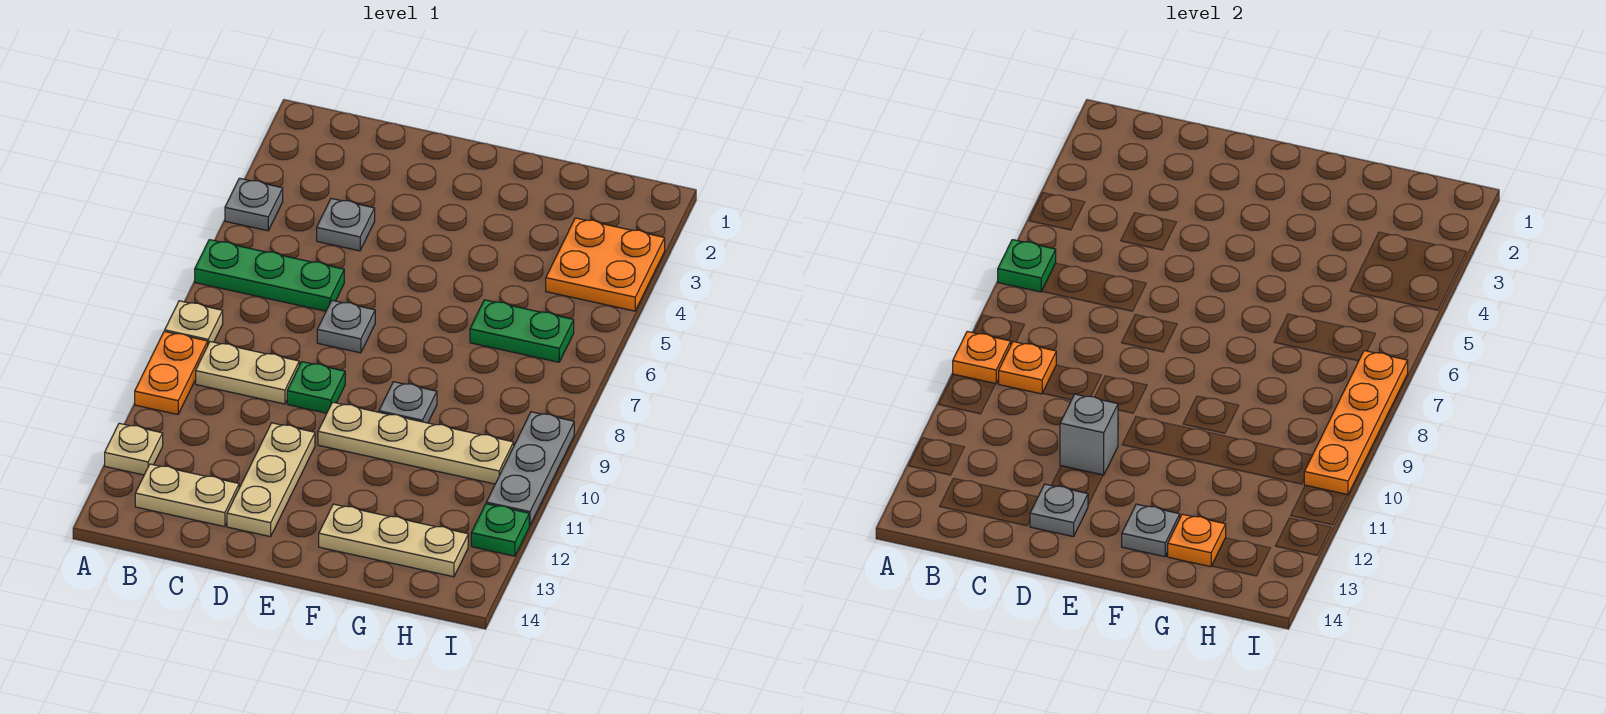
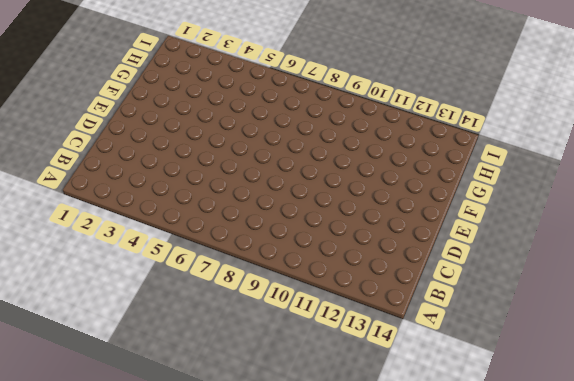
none -> grey 1x1 plate [225,178,283,231]
none -> green 1x3 plate [195,240,344,311]
none -> tan 1x1 plate [165,301,223,344]

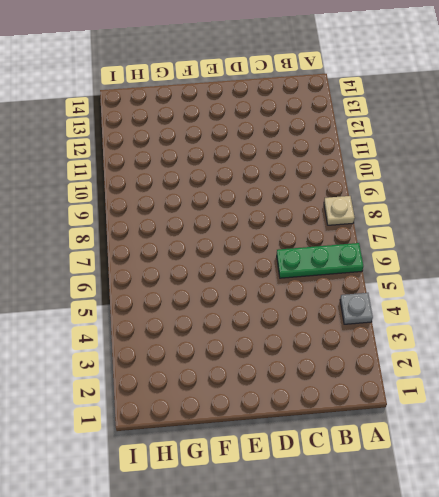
none -> orange 1x2 plate [135,331,208,414]
none -> tan 1x1 plate [105,423,163,475]
none -> tan 1x2 plate [196,342,299,404]

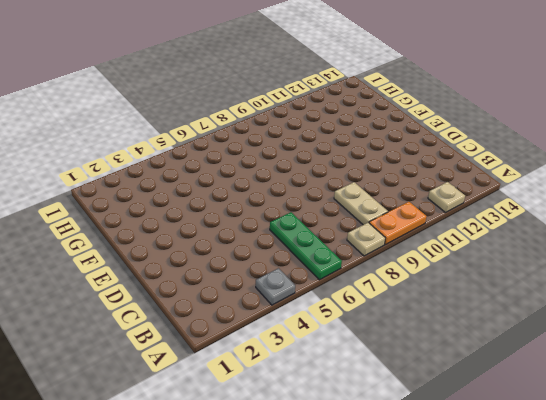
none -> tan 1x2 plate [135,464,239,527]
none -> grey 1x1 plate [317,198,375,251]
none -> grey 1x1 plate [317,300,375,353]

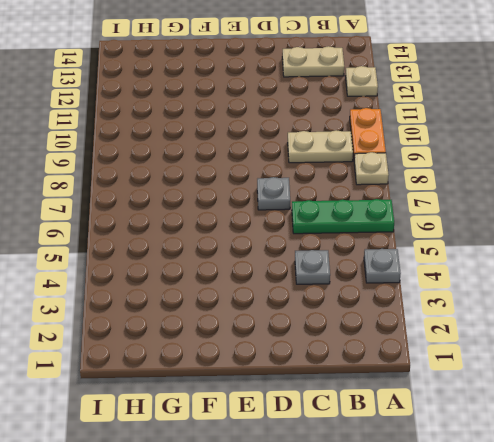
none -> green 1x1 plate [287,362,345,413]
none -> tan 1x3 plate [227,423,315,537]
none -> tan 1x4 plate [318,402,514,484]

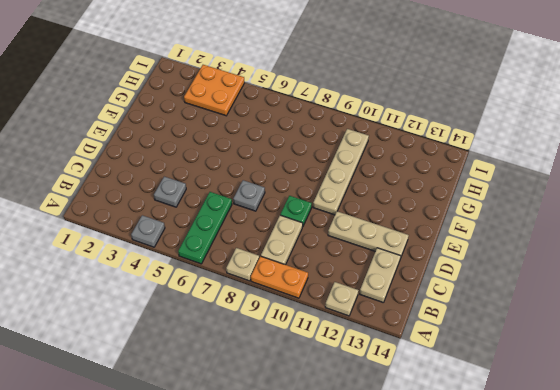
none -> grey 1x1 plate [379,382,437,423]
none -> tan 1x3 plate [319,504,468,577]
none -> green 1x2 plate [470,300,574,362]

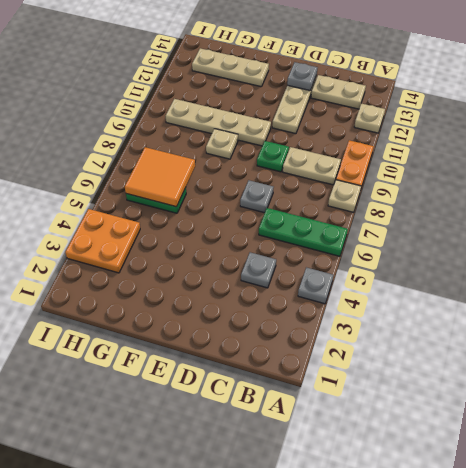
tan 1x1 plate [206,129,238,159] -> grey 1x1 plate [379,382,437,423]
orange 2x2 tile [125,147,195,207] -> none
none -> grey 1x3 plate [486,412,574,526]
none -> green 1x1 plate [471,504,529,556]
none -> green 1x1 plate [998,240,1056,292]

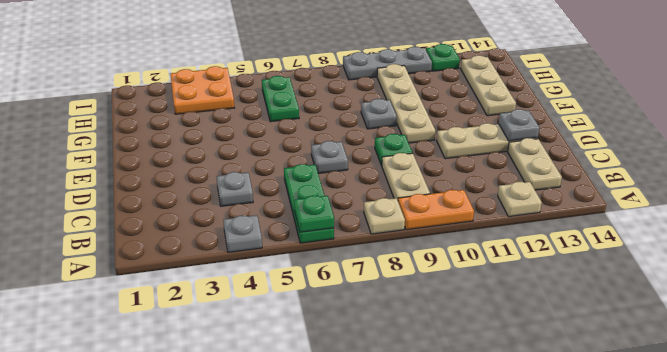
none -> orange 1x1 plate [953,331,1011,384]
none -> orange 1x1 plate [999,342,1056,394]
none -> grey 1x1 brick [1060,394,1118,475]

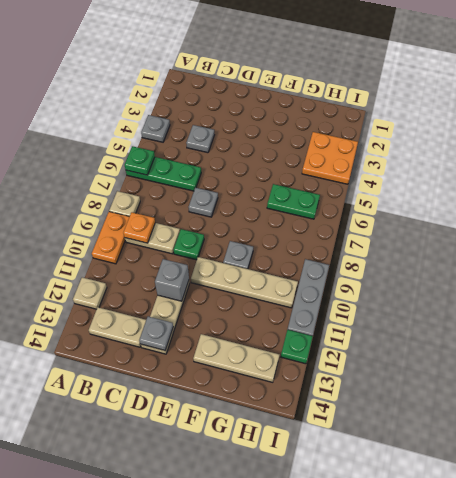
none -> orange 1x1 plate [953,331,1011,384]
none -> grey 1x1 plate [1122,504,1180,557]
none -> orange 1x1 plate [1167,514,1226,567]

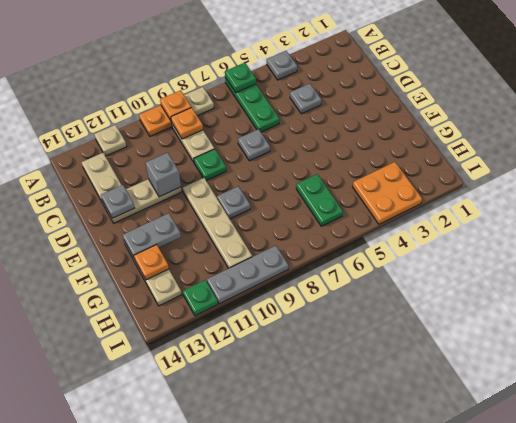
grey 1x2 plate [123,213,181,258] -> grey 1x1 plate [1122,504,1180,557]
none -> orange 1x4 plate [1304,351,1408,495]

